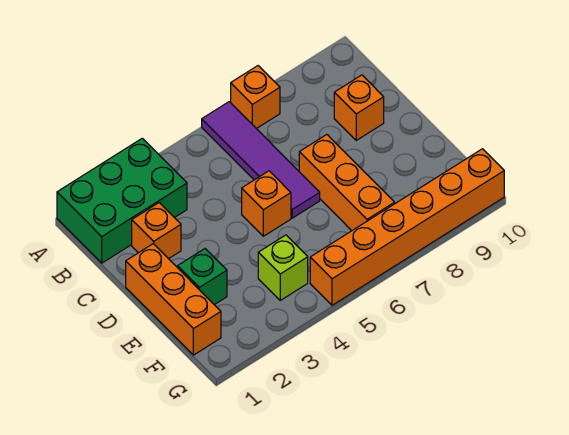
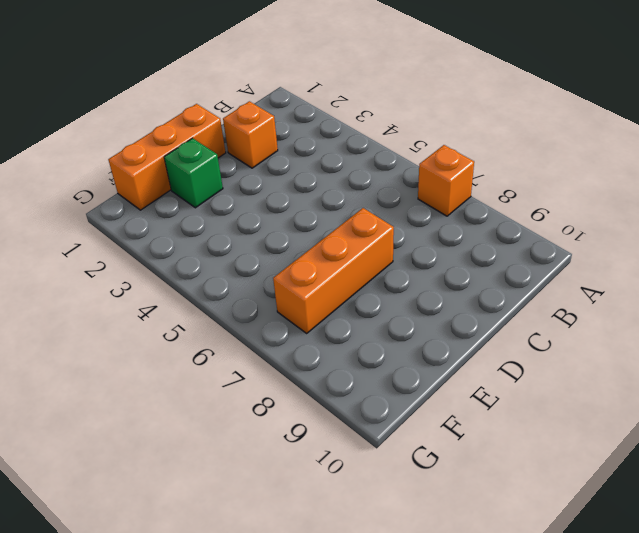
none -> green 2x3 brick [57,138,187,263]
none -> purple 1x4 tile [202,102,320,218]

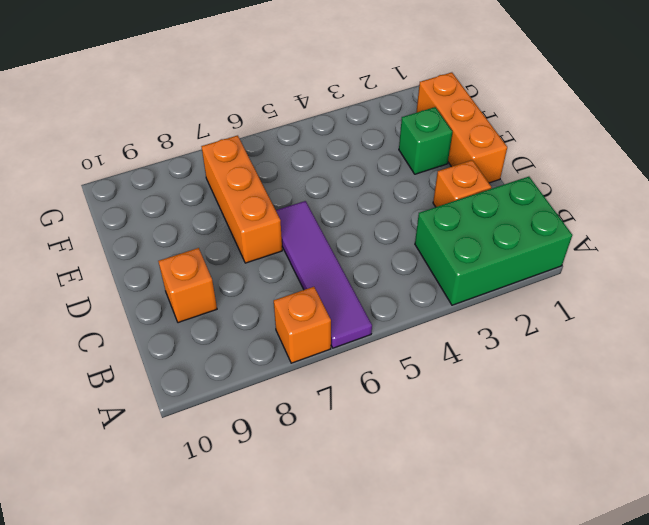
none -> orange 1x1 brick [242,171,291,236]
none -> lime 1x1 brick [258,235,308,300]

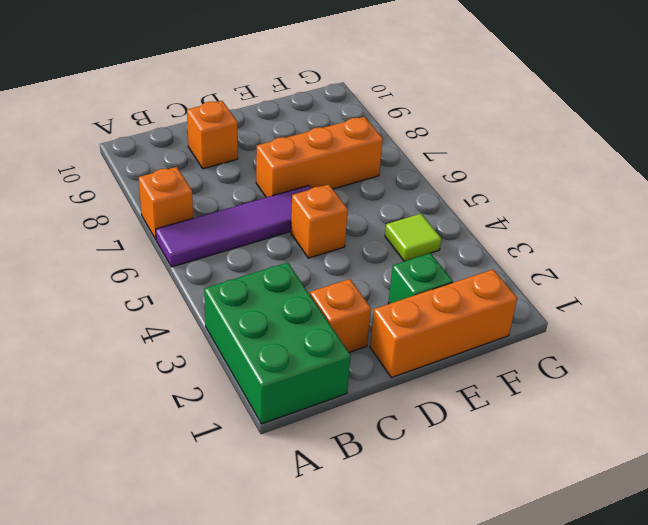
lime 1x1 tile [385,214,441,261] -> lime 1x1 brick [258,235,308,300]
none -> orange 1x6 brick [310,149,504,305]

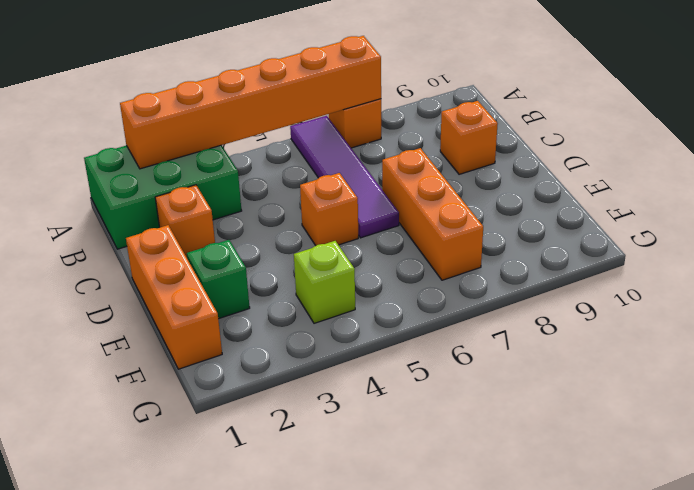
orange 1x6 brick [120,36,381,169] -> orange 1x6 brick moved to [310,149,504,305]

